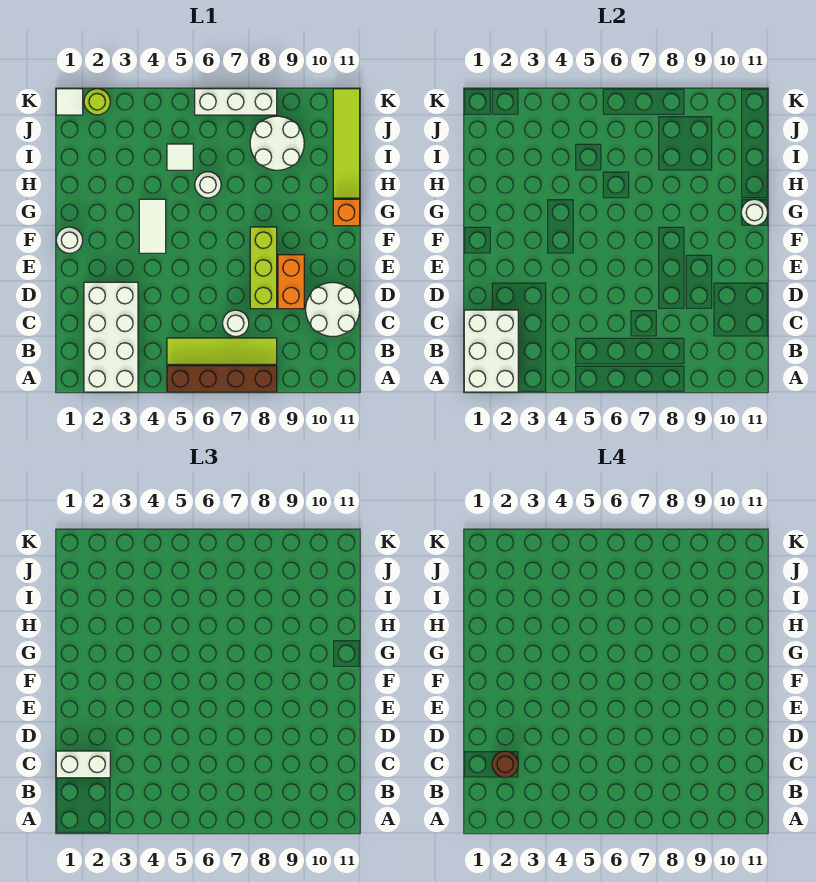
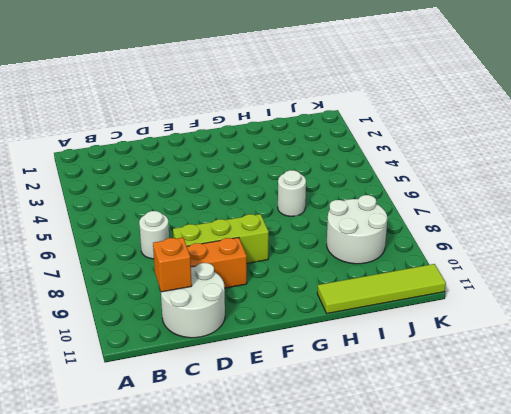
orange 1x1 brick [153,238,192,292] -> orange 1x1 brick moved to [333,199,360,226]
none -> white 2x4 brick [84,282,138,392]
none -> brown 1x4 brick [167,366,277,392]
none -> lime 1x4 tile [167,338,277,364]

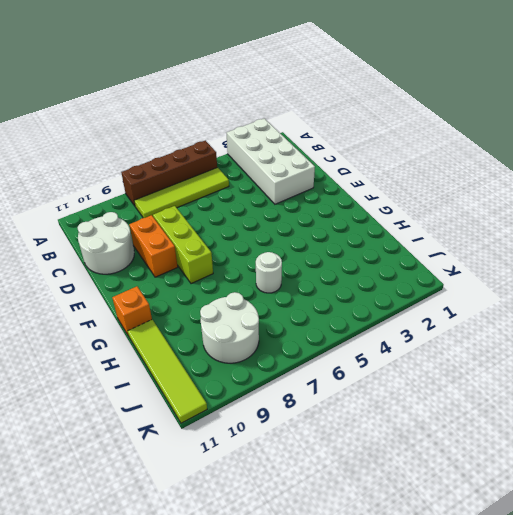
none -> white 1x1 round brick [223,310,249,336]
none -> white 1x1 round brick [56,227,83,253]
none -> white 1x2 tile [139,199,166,253]

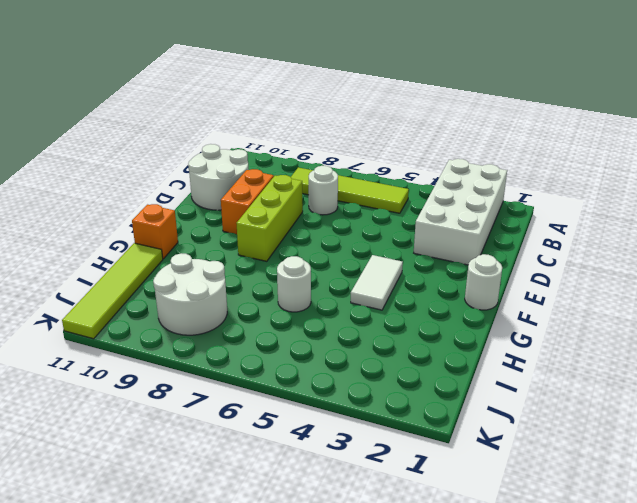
none -> brown 1x4 brick [167,366,277,392]
none -> white 1x1 tile [167,144,193,170]
none -> white 1x1 tile [56,89,83,115]

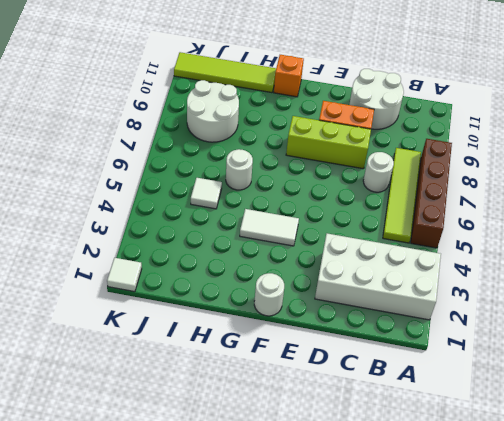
none -> lime 1x1 round brick [84,89,110,115]
none -> white 1x3 brick [195,89,277,115]
none -> white 2x3 brick [464,310,518,392]

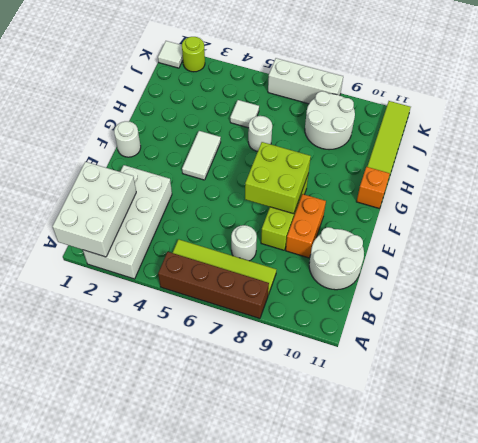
lime 2x2 brick [245,142,311,214] -> none
none -> white 1x1 round brick [741,199,768,226]
none -> white 1x2 brick [56,751,110,778]
none -> brown 1x1 round brick [492,751,518,777]

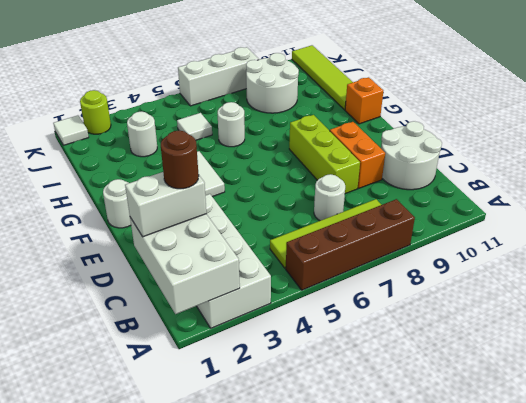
white 1x1 round brick [127,112,157,157] -> white 1x1 round brick moved to [741,199,768,226]

